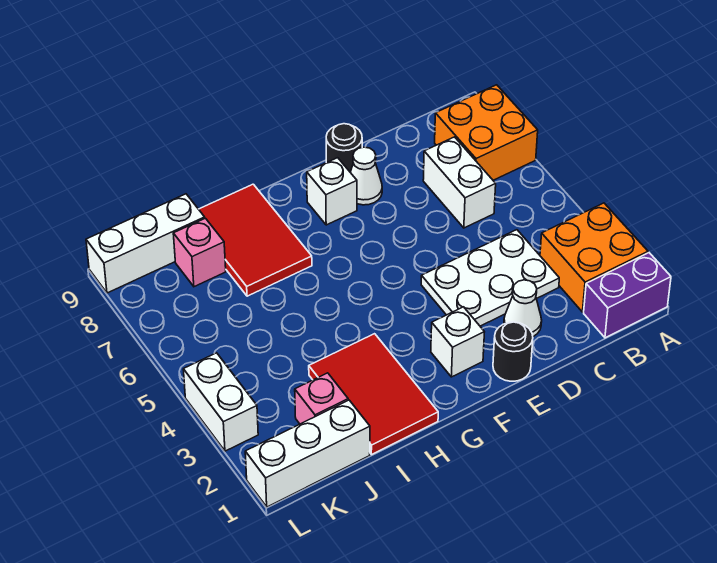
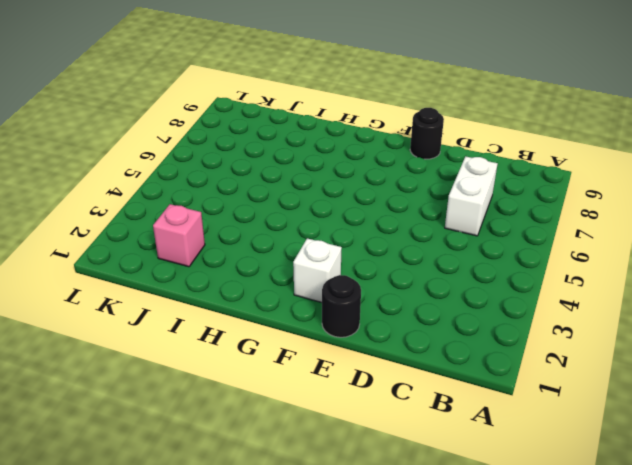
none -> purple 1x2 brick [584,253,671,338]
none -> orange 2x2 brick [540,203,648,312]
none -> orange 2x2 brick [435,85,538,180]

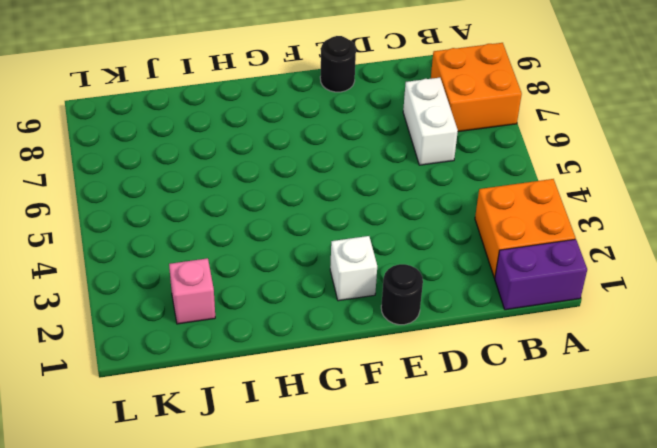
none -> white 2x3 plate [421,230,559,326]
none -> white 1x1 cone [504,280,542,336]
none -> white 1x1 cone [350,147,382,205]

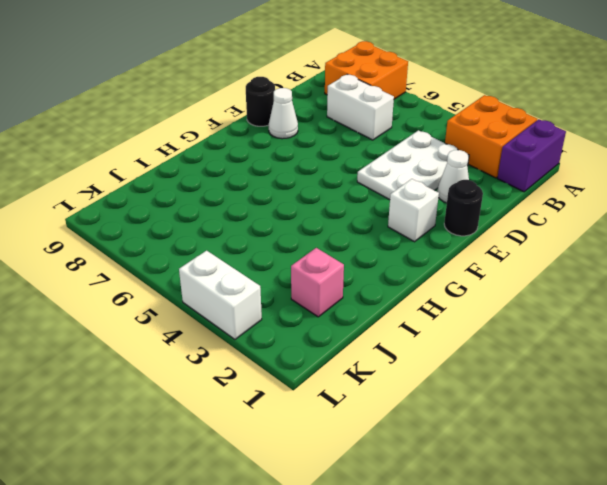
none -> white 1x1 brick [307,158,357,225]
none -> red 2x3 tile [309,334,438,455]
none -> red 2x3 tile [199,184,312,296]

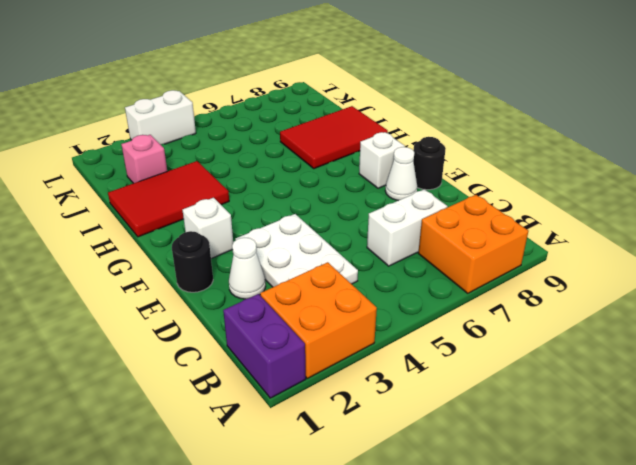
none -> white 1x3 brick [245,400,370,507]
none -> pink 1x1 brick [173,218,226,287]
none -> white 1x3 brick [86,194,205,293]

